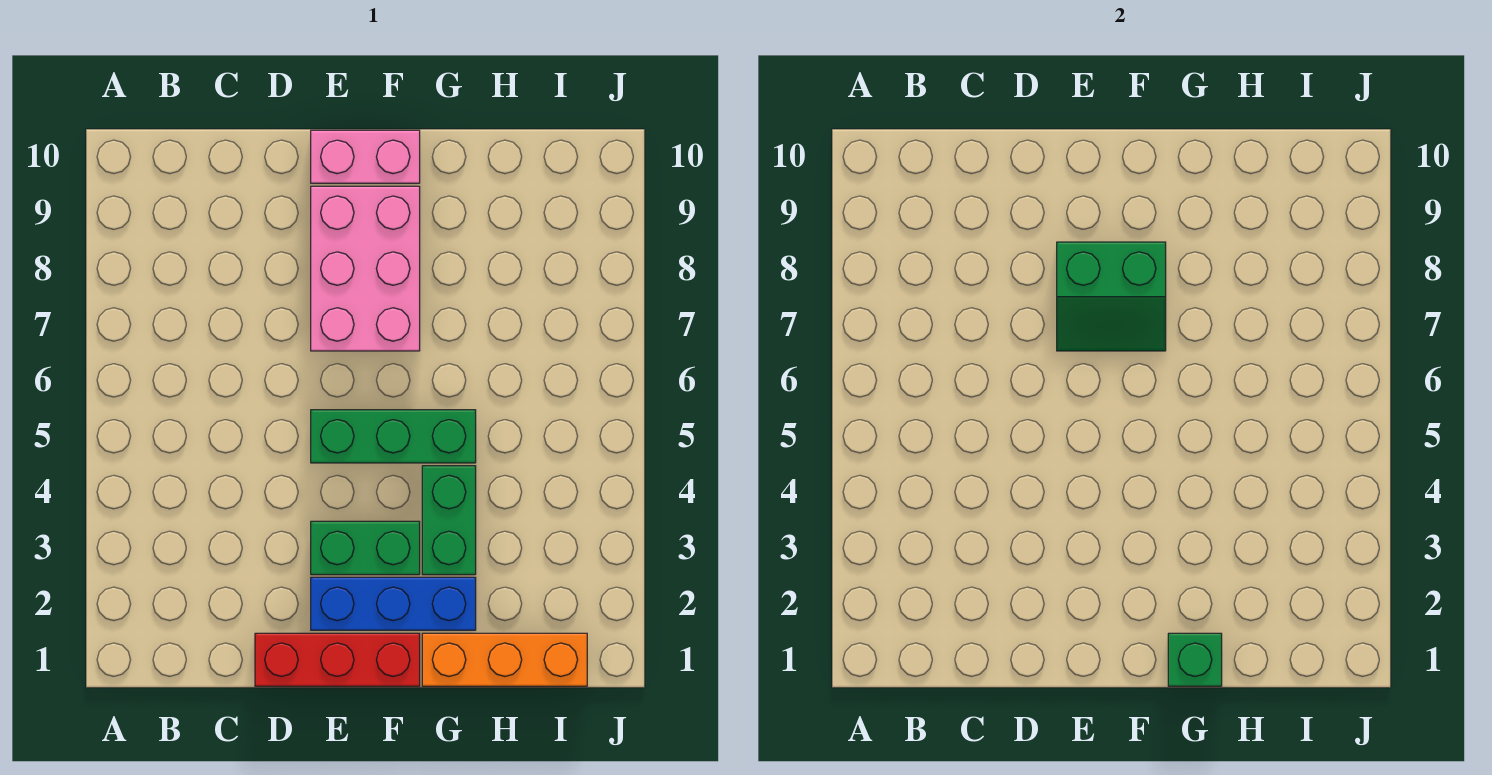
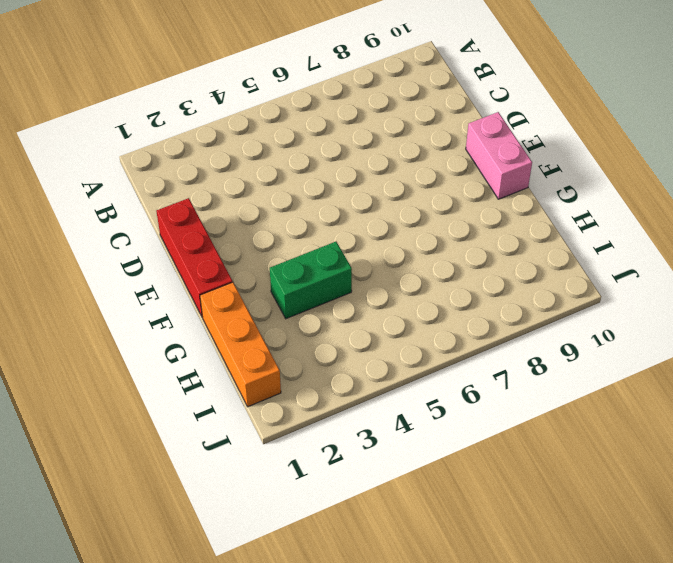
none -> blue 1x3 brick [311,577,476,630]
none -> green 1x2 brick [311,521,420,575]

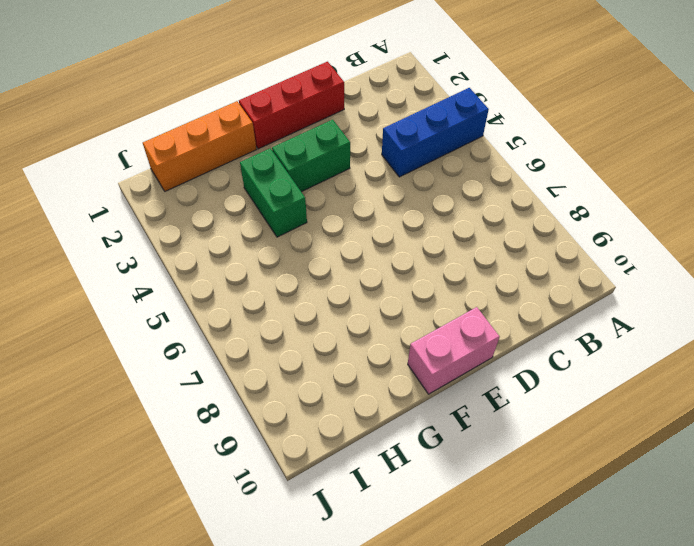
blue 1x3 brick [382,88,489,177] -> blue 1x3 brick moved to [311,577,476,630]
none -> green 1x3 brick [311,410,476,463]
none -> pink 2x3 brick [311,186,420,351]

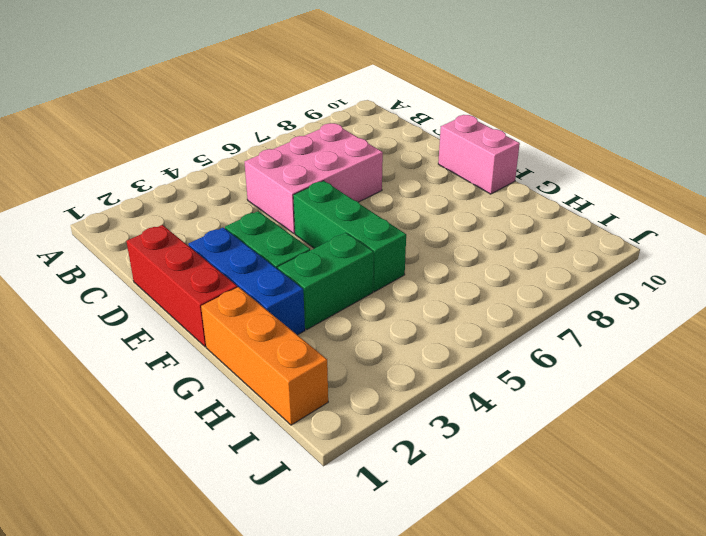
pink 2x3 brick [245,123,383,233] -> pink 2x3 brick moved to [311,186,420,351]
none -> green 2x2 slope [1057,242,1166,351]
none -> green 1x1 brick [1168,633,1222,686]

